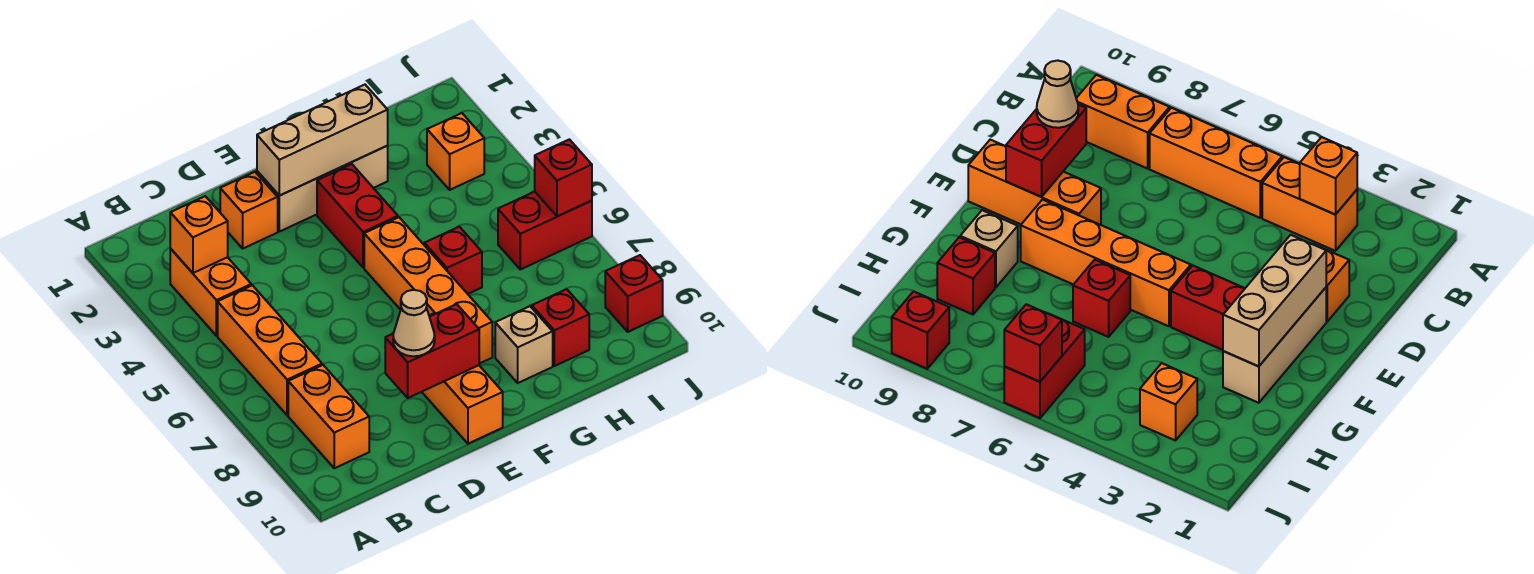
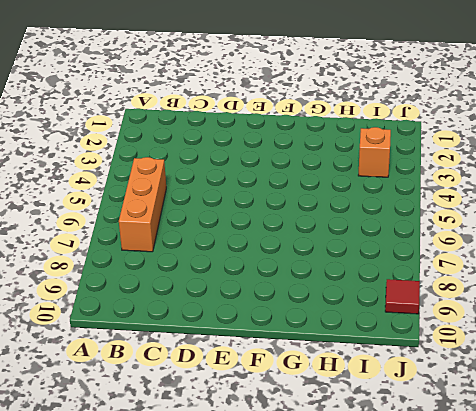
red 1x1 tile [385,279,420,314] -> red 1x1 brick [605,255,663,332]
none -> orange 1x2 brick [170,249,251,336]
none -> orange 1x2 brick [288,365,369,468]
none -> orange 1x1 brick [220,172,278,248]

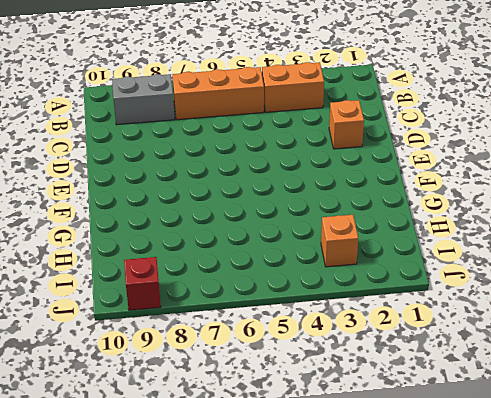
grey 1x2 brick [112,74,175,125] -> orange 1x2 brick [288,365,369,468]
none -> tan 1x3 brick [257,146,388,232]
none -> orange 1x3 brick [422,314,503,444]
none -> red 1x2 brick [317,164,398,268]

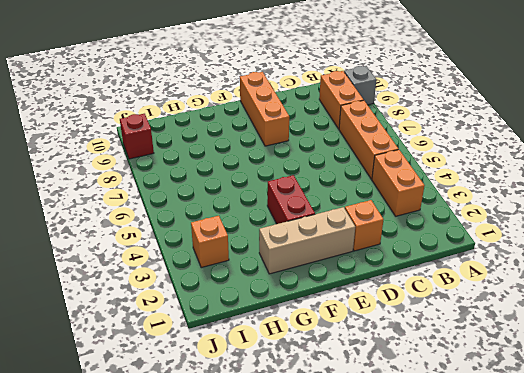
grey 1x1 brick [344,66,376,105] -> none
none -> orange 1x4 brick [364,217,492,364]
none -> red 1x1 brick [425,227,482,294]
none -> tan 1x1 brick [495,306,553,383]

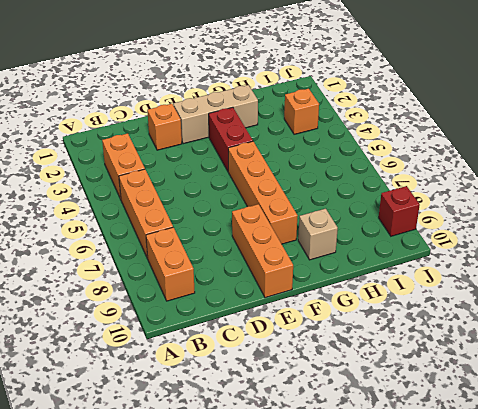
none -> red 1x1 brick [425,227,482,294]
none -> red 1x1 brick [532,289,589,366]
none -> red 1x2 brick [498,192,592,269]

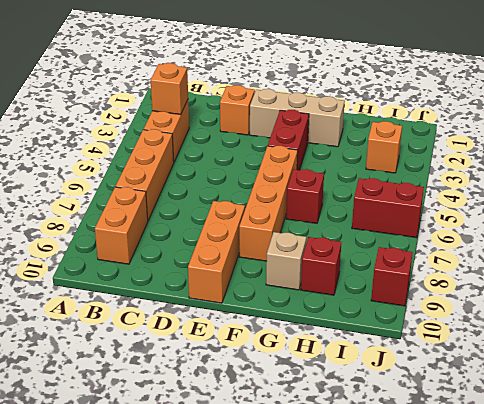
none -> red 1x2 brick [385,304,479,398]
none -> tan 1x3 brick [257,85,388,196]
none -> red 1x1 brick [535,139,592,216]

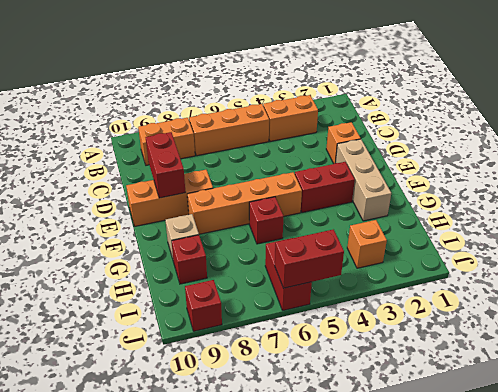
red 1x2 brick [275,229,344,288] -> red 1x1 brick [535,139,592,216]
none -> orange 1x1 brick [170,196,228,273]
none -> tan 1x3 brick [257,85,388,196]
none -> tan 1x1 cone [393,290,435,356]

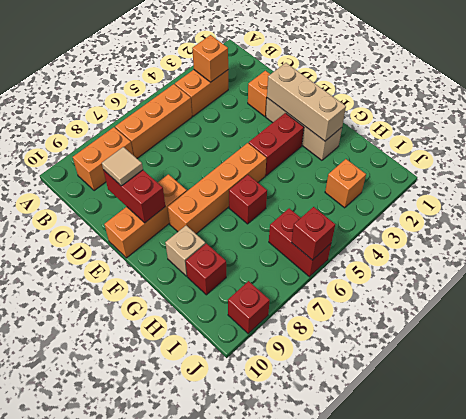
tan 1x1 tile [102,147,143,186] -> tan 1x1 cone [393,290,435,356]

